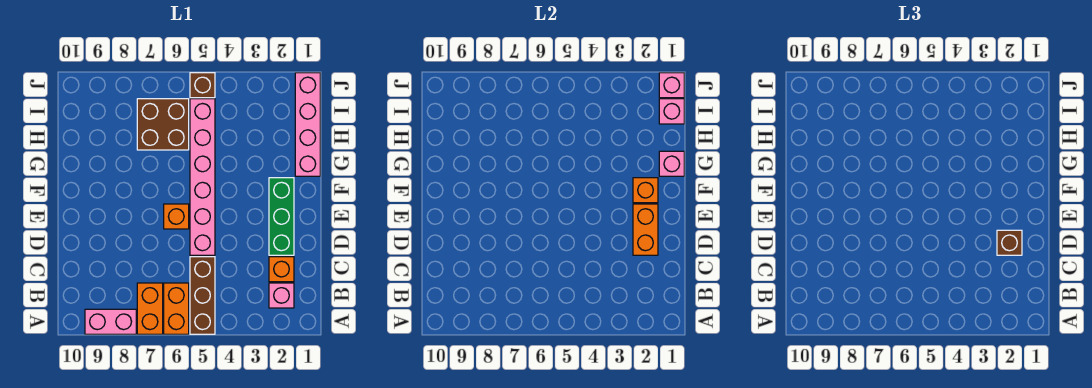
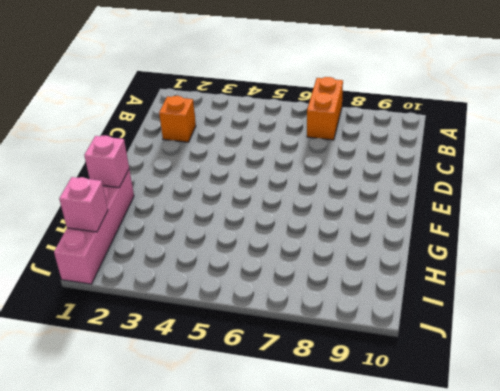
none -> brown 1x3 brick [190,257,215,334]
none -> orange 1x2 brick [164,283,189,334]
none -> pink 1x2 brick [85,309,136,334]

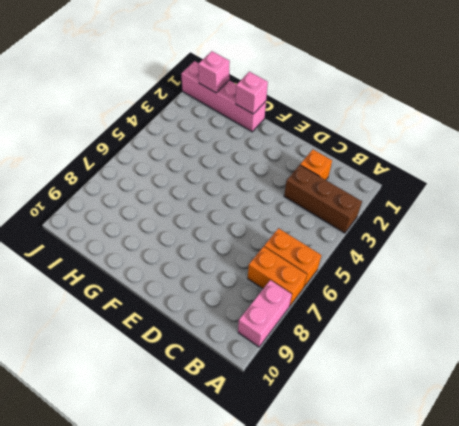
brown 1x3 brick [284,165,362,233] -> brown 1x3 brick moved to [190,257,215,334]
none -> pink 1x1 brick [269,283,294,308]
none -> green 1x3 brick [269,178,294,255]
none -> pink 1x6 brick [190,99,215,255]

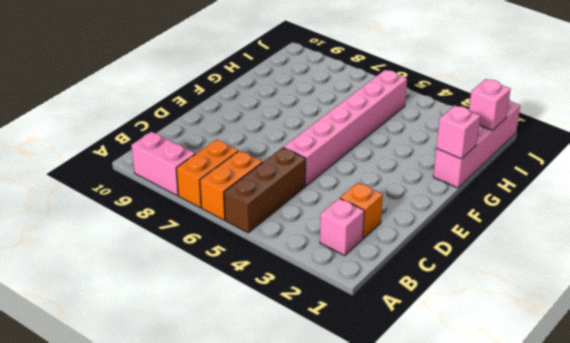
none -> green 1x3 brick [269,178,294,255]
none -> orange 1x1 brick [164,204,189,229]
none -> brown 2x2 brick [137,99,189,150]

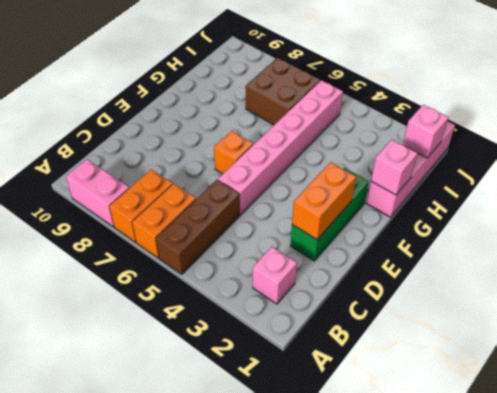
none -> orange 1x1 brick [269,257,294,282]
none -> brown 1x1 brick [190,73,215,98]
none -> orange 1x1 brick [633,178,658,203]

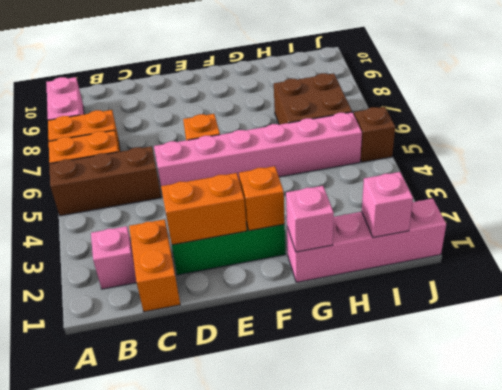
orange 1x2 brick [129,219,180,312] -> orange 1x1 brick [269,257,294,282]
none -> pink 1x1 brick [659,73,684,98]
none -> brown 1x1 brick [997,230,1022,255]

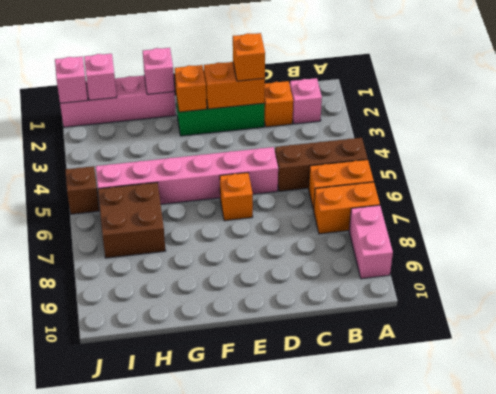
orange 1x1 brick [233,33,265,81] -> brown 1x1 brick [997,230,1022,255]

